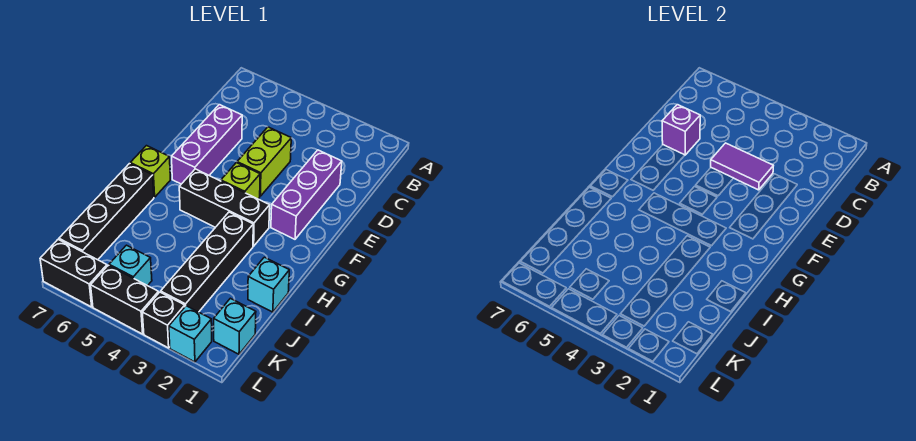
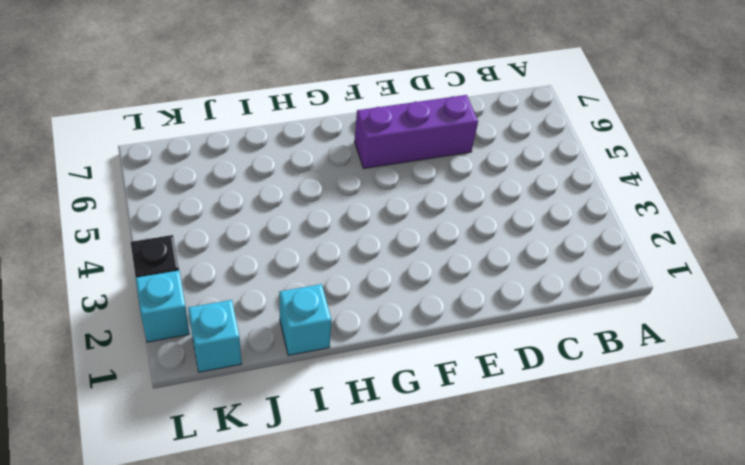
none -> purple 1x3 brick [271,150,342,239]
none -> lime 1x2 brick [237,127,291,196]
none -> lime 1x1 brick [221,163,260,199]

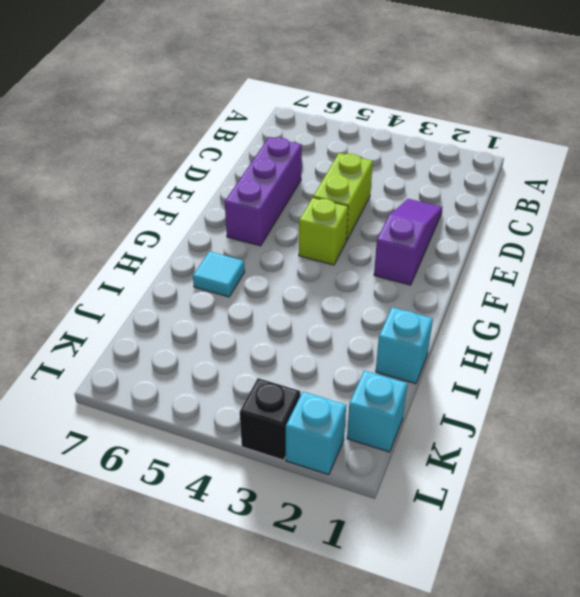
purple 1x3 slope [374,199,443,285] -> purple 1x3 brick [271,150,342,239]
cyan 1x1 tile [193,251,245,297] -> none
none -> black 1x3 brick [179,169,270,246]
none -> lime 1x1 brick [130,146,170,197]
none -> black 1x4 brick [161,212,253,312]

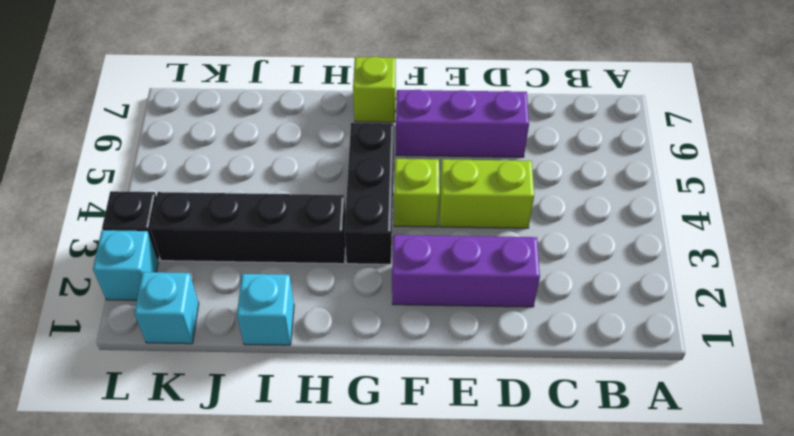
none -> black 1x4 brick [59,164,154,260]
none -> cyan 1x1 brick [109,245,152,286]
none -> black 1x2 brick [91,265,159,334]

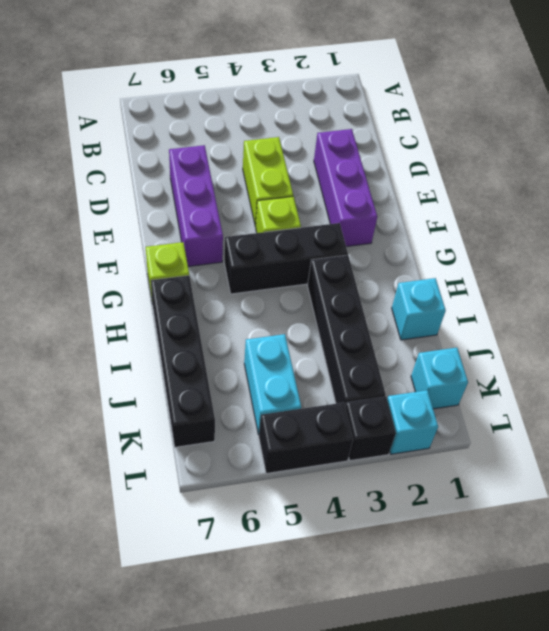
cyan 1x2 brick [244,334,301,435] -> cyan 1x1 brick [109,245,152,286]
none -> black 1x2 brick [40,239,107,307]
none -> purple 1x2 tile [711,143,773,190]
none -> purple 1x1 brick [662,105,700,155]

